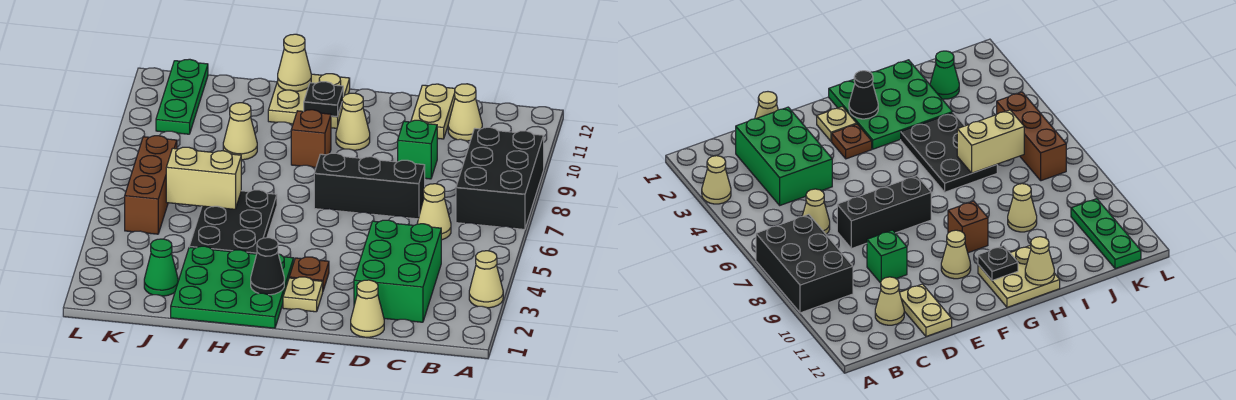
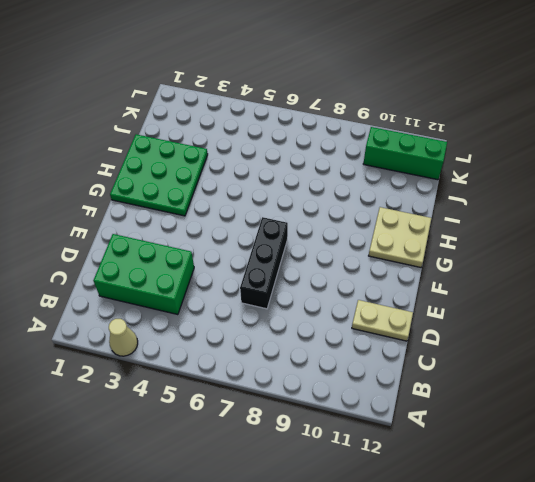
green 1x3 brick [363,127,447,180] -> green 1x3 plate [156,59,208,134]
none -> black 2x3 brick [456,127,544,229]
none -> tan 1x1 cone [417,184,451,240]
none -> tan 1x1 cone [448,84,482,141]

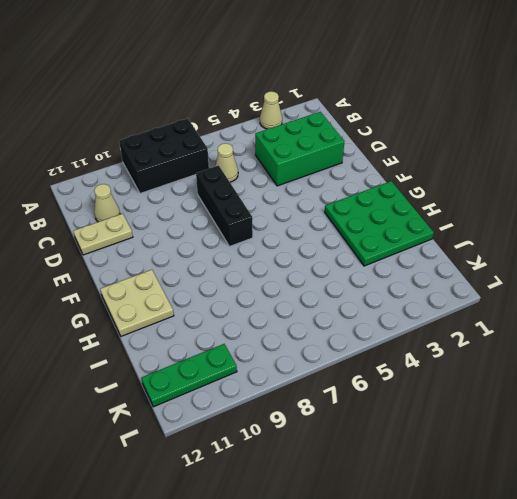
none -> tan 1x1 cone [351,280,384,337]
none -> green 1x1 brick [398,120,437,179]
none -> tan 1x1 plate [283,277,323,312]

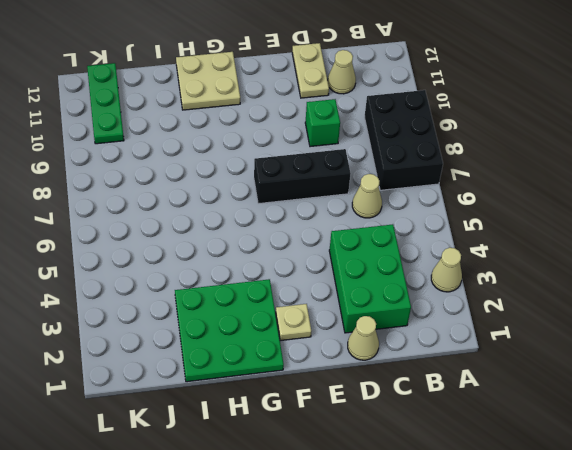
none -> brown 1x1 plate [289,257,329,290]
none -> tan 1x1 cone [336,93,370,150]
none -> brown 1x1 brick [291,110,331,168]

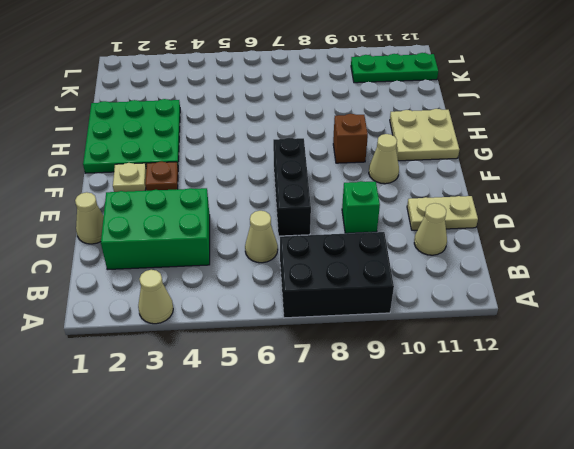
none -> black 2x3 plate [189,190,277,254]
none -> tan 1x1 cone [223,103,257,160]
none -> green 1x1 cone [144,239,178,296]

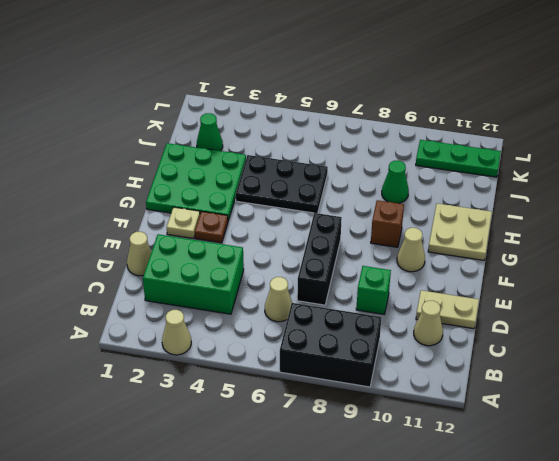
green 1x1 cone [382,160,409,203] -> tan 1x1 cone [223,103,257,160]
none -> brown 1x3 brick [125,136,177,234]
none -> black 1x1 cone [251,238,284,295]
none -> black 1x1 plate [304,82,343,117]

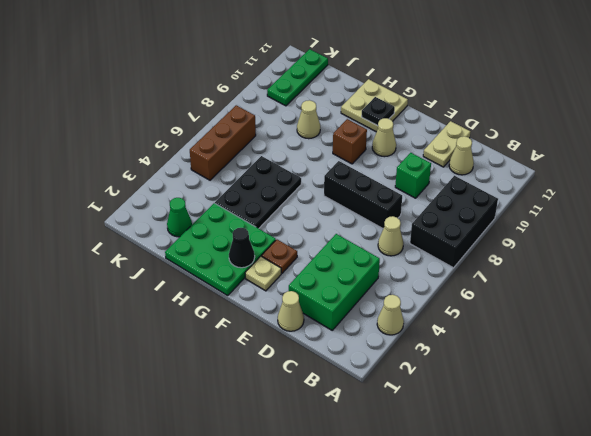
none -> tan 1x1 cone [278,34,311,91]
none -> tan 1x2 brick [166,147,241,209]

